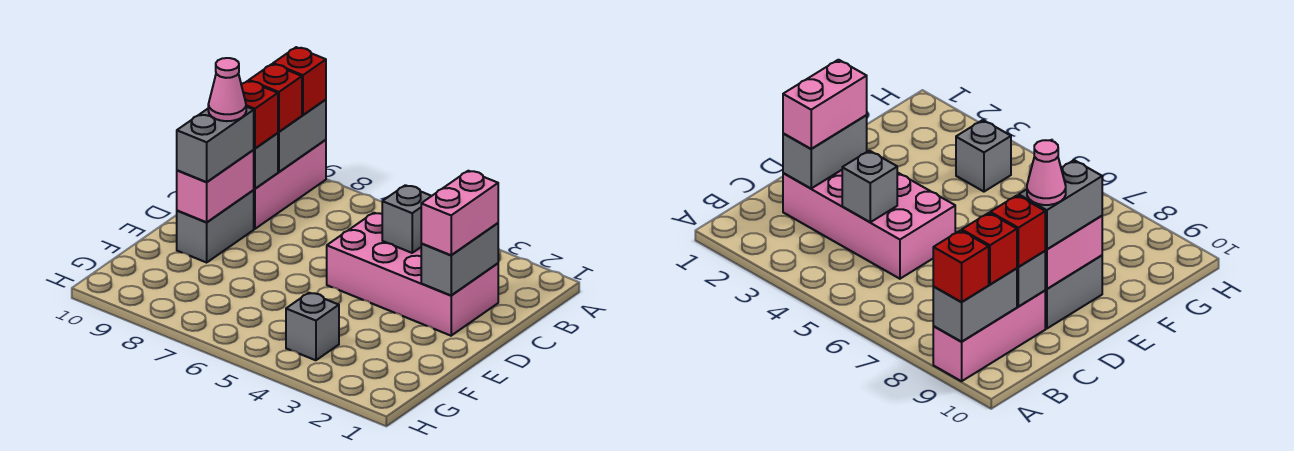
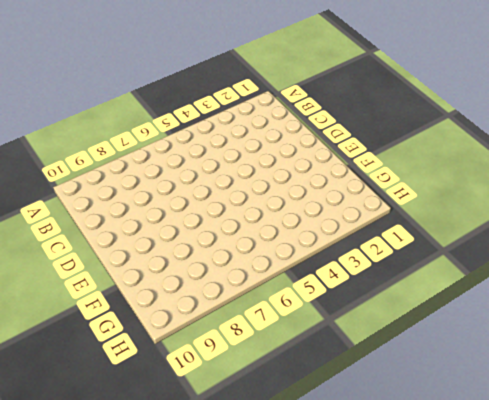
none -> pink 1x3 brick [254,140,326,229]
none -> pink 2x4 brick [327,213,498,336]
none -> grey 1x2 brick [177,190,254,262]

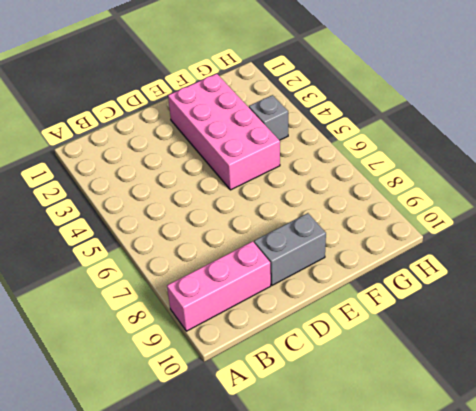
pink 2x4 brick [168,74,280,190] -> pink 2x4 brick moved to [327,213,498,336]
none -> grey 1x2 brick [278,100,326,172]
none -> grey 1x2 brick [421,223,498,295]
none -> grey 1x1 brick [382,185,431,253]

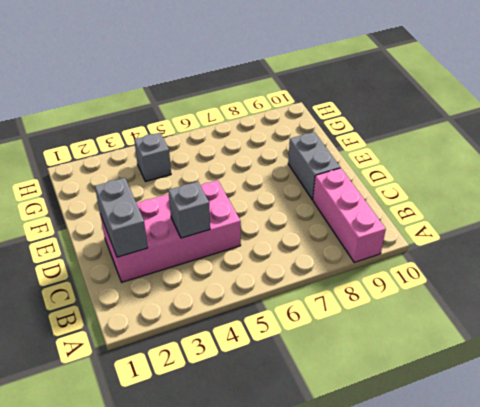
none -> grey 1x2 brick [278,100,326,172]
none -> grey 1x1 brick [254,133,278,189]
none -> pink 1x2 brick [177,150,254,222]

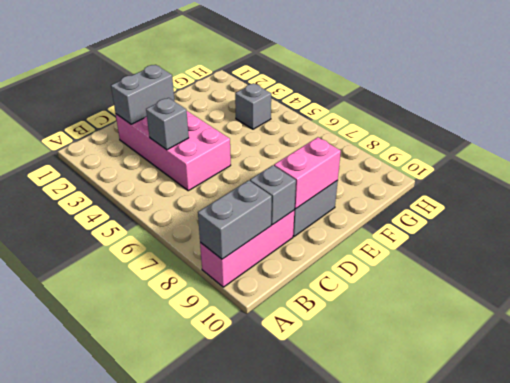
none -> red 1x1 brick [273,47,326,115]
none -> red 1x1 brick [249,64,302,132]
none -> pink 1x2 brick [421,171,498,255]

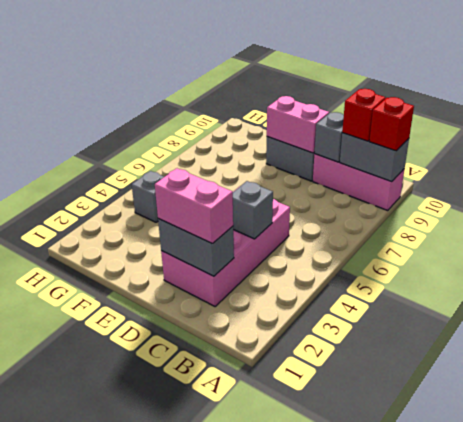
none -> red 1x1 brick [241,81,278,149]
none -> grey 1x2 brick [177,107,254,182]
none -> pink 1x1 cone [208,58,246,121]

